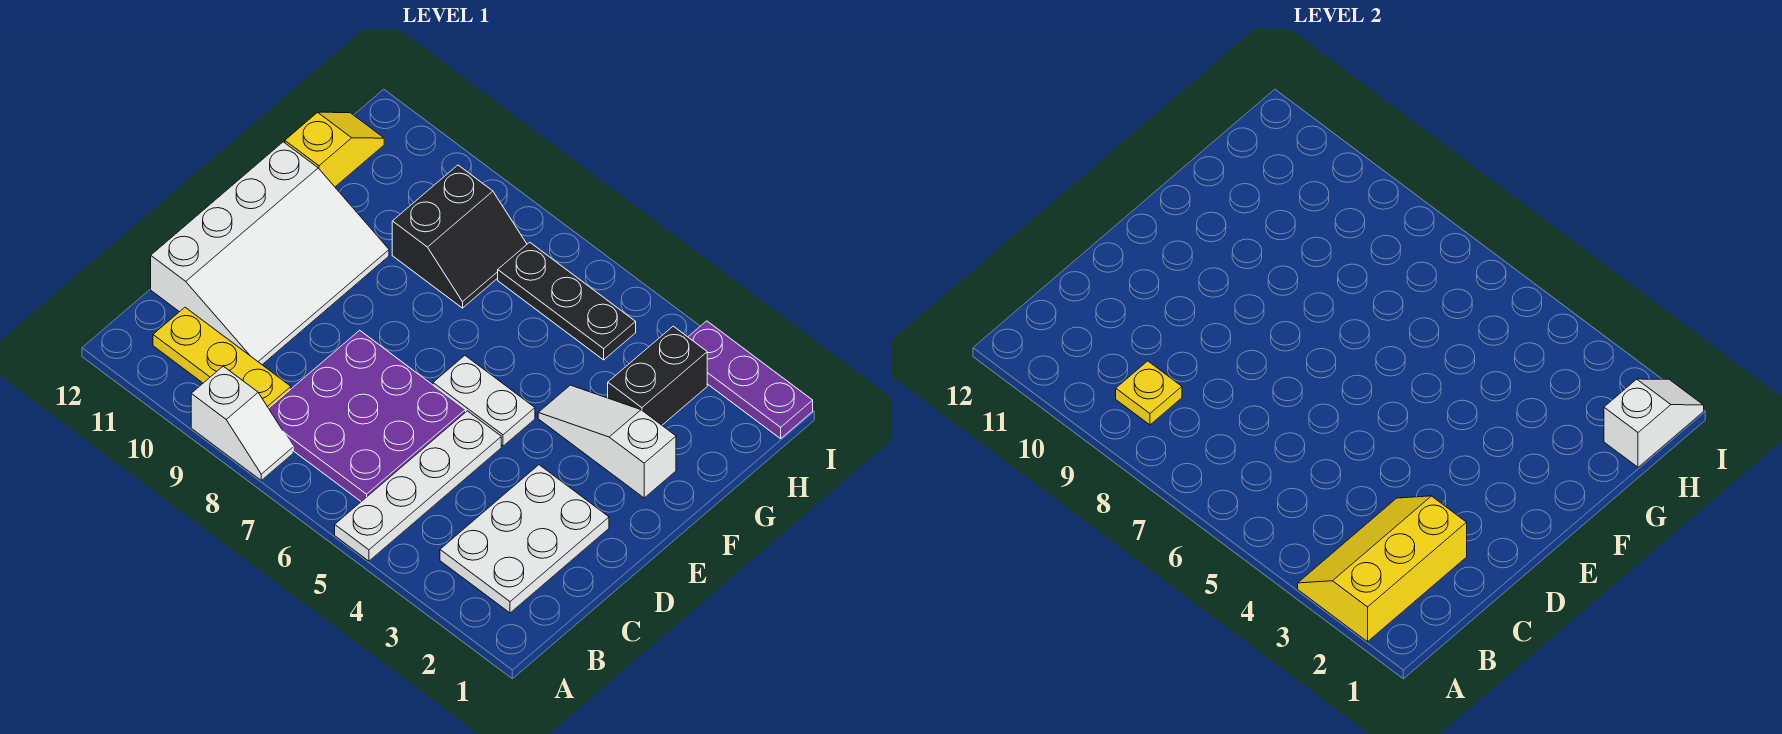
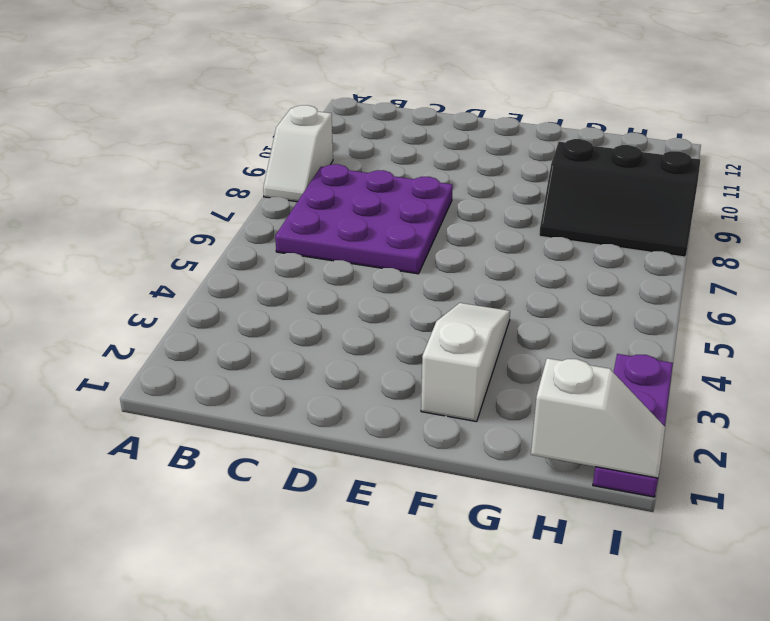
black 2x3 slope [539,139,700,257] -> black 2x2 slope [392,165,527,308]
none -> white 1x4 plate [335,411,501,561]
none -> white 2x3 plate [440,465,609,613]
none -> yellow 1x3 plate [153,307,291,408]

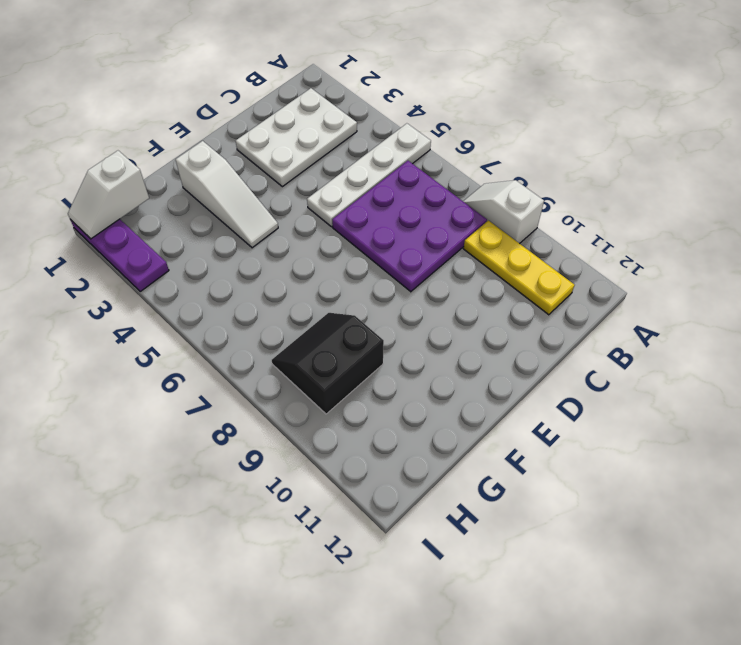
none -> white 3x4 slope [151,142,389,365]
none -> white 1x2 plate [433,356,535,446]
none -> black 1x2 brick [608,326,707,425]

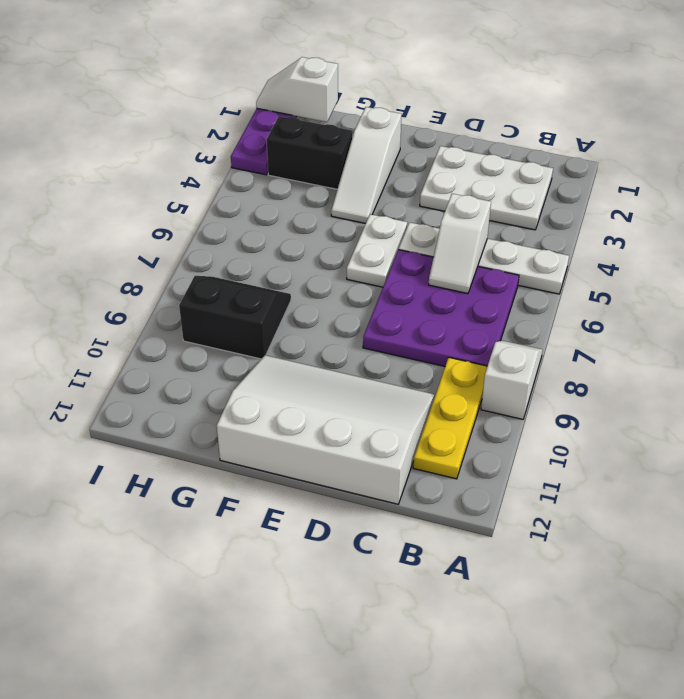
white 1x2 slope [429,194,491,294] -> none
none -> yellow 1x2 slope [285,112,384,187]
none -> black 1x3 plate [498,242,636,360]
none -> yellow 2x3 slope [1298,496,1467,642]

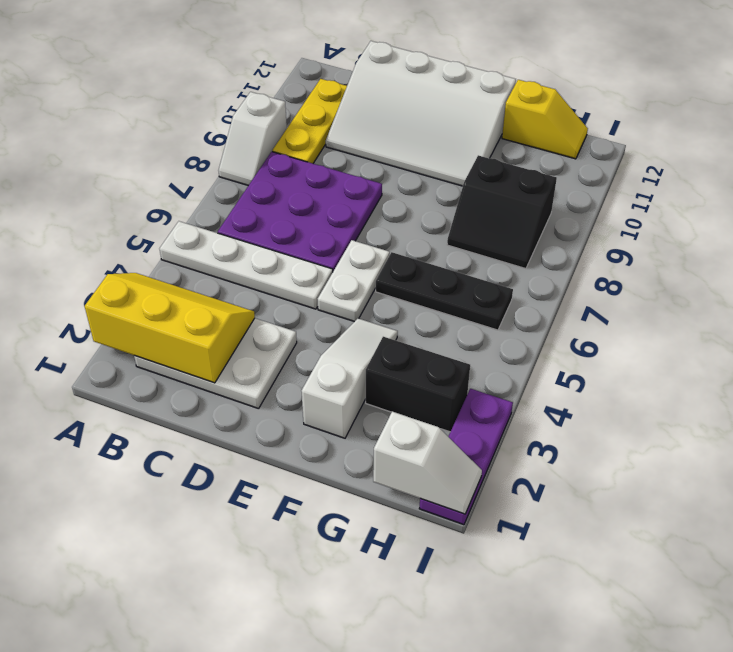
black 1x3 plate [376,252,513,330] -> black 1x3 plate turned to [498,242,636,360]
none -> yellow 1x1 plate [1116,361,1182,425]

